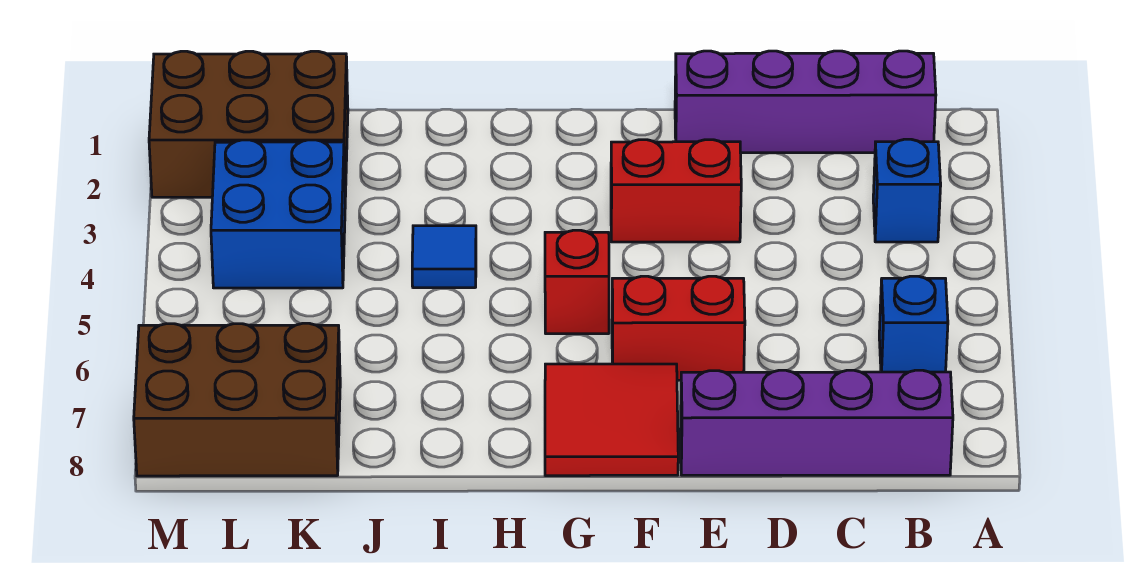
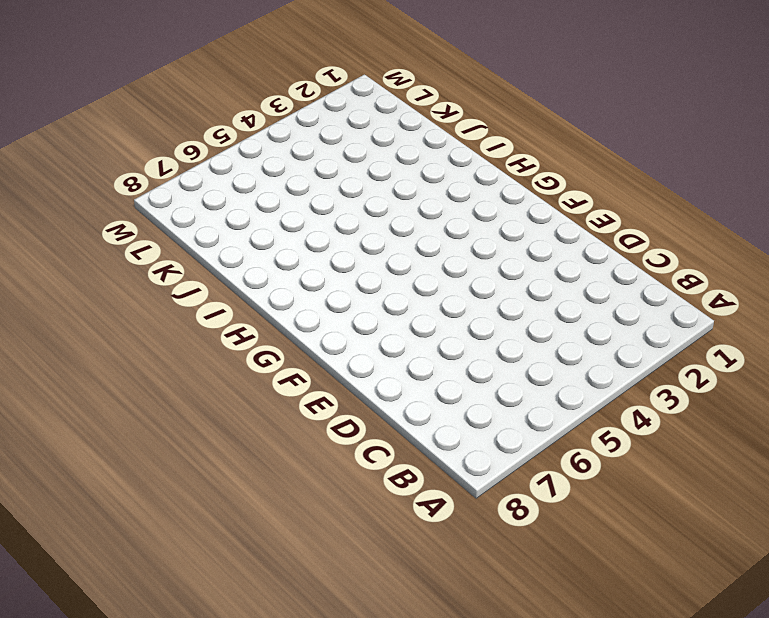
none -> purple 1x4 brick [675,51,936,153]
none -> blue 1x1 brick [873,139,941,242]
none -> blue 1x1 brick [879,276,948,372]

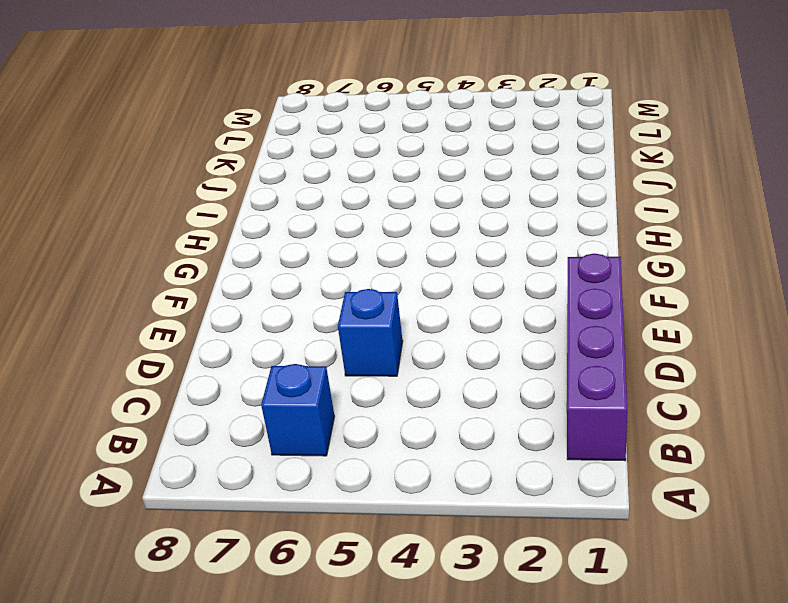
blue 1x1 brick [338,289,403,376] -> blue 1x1 brick moved to [873,139,941,242]
none -> purple 1x4 brick [680,370,953,475]
none -> red 1x2 brick [611,140,741,242]
none -> red 1x2 brick [612,276,745,380]

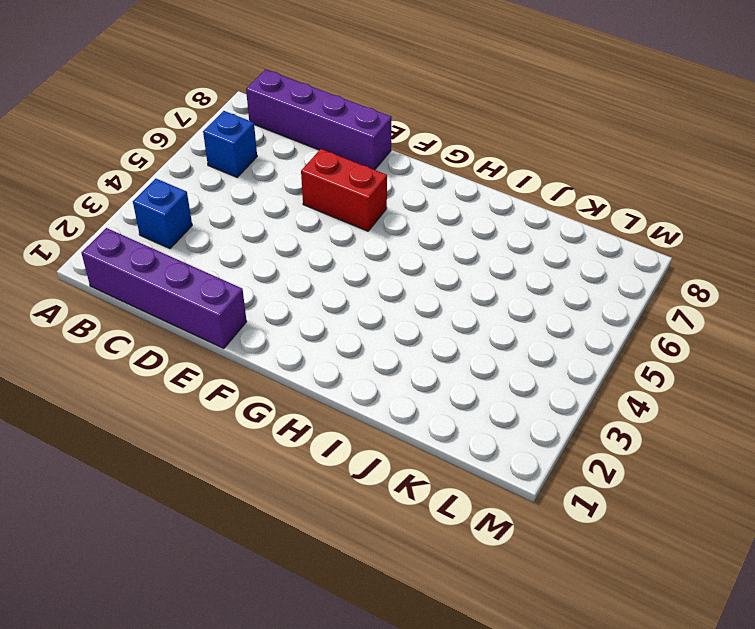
none -> red 1x2 brick [611,140,741,242]
none -> red 2x2 tile [545,364,678,476]
none -> red 1x1 brick [545,230,609,334]

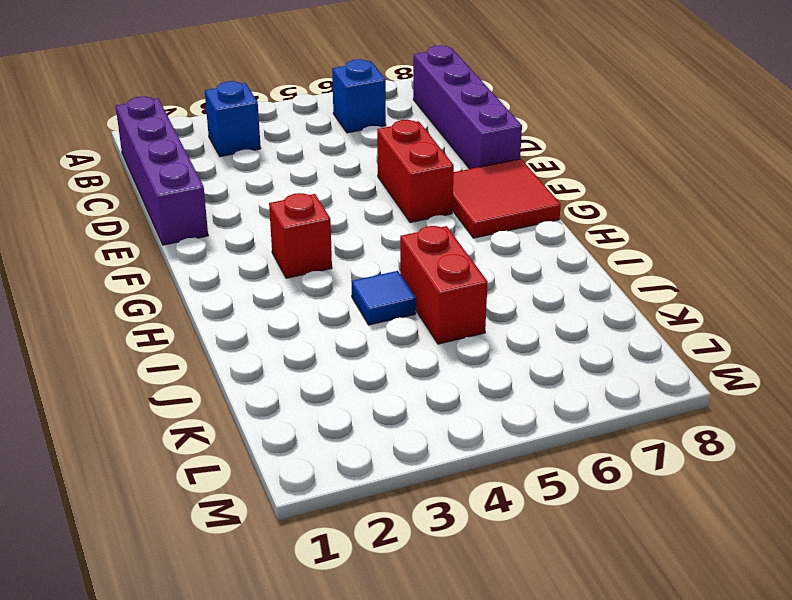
red 1x1 brick [269,193,332,278] -> red 1x1 brick moved to [545,230,609,334]
red 1x2 brick [400,226,488,344] -> red 1x2 brick moved to [611,140,741,242]
none -> brown 2x3 brick [149,51,348,197]
none -> blue 2x2 brick [211,140,345,288]
none -> brown 2x3 brick [134,323,340,476]

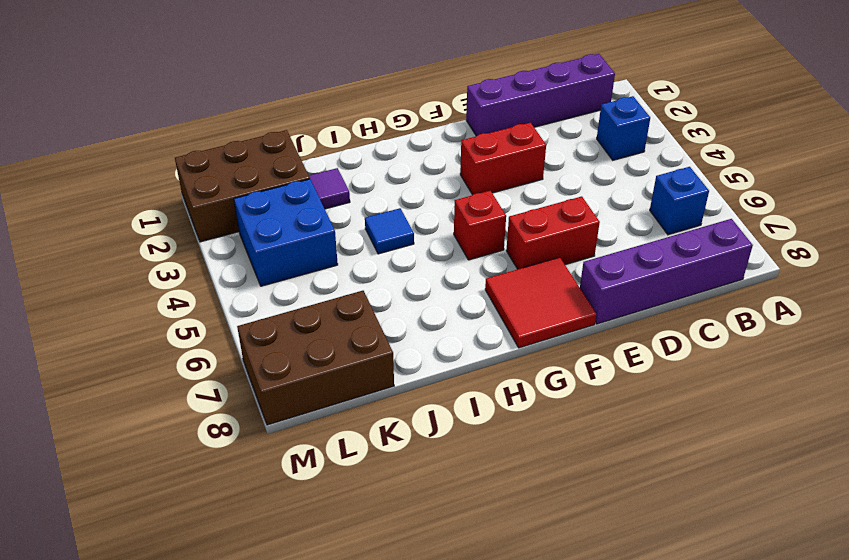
purple 1x1 tile [309,168,350,209] -> none

